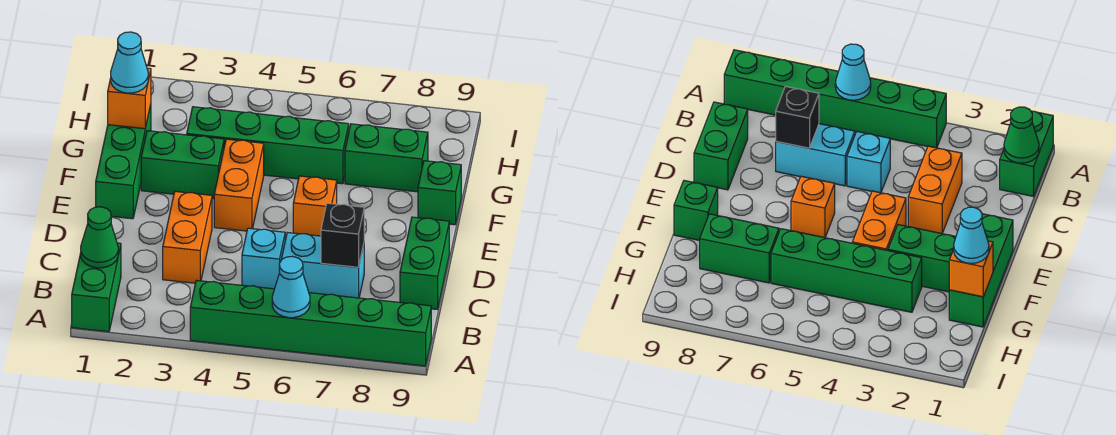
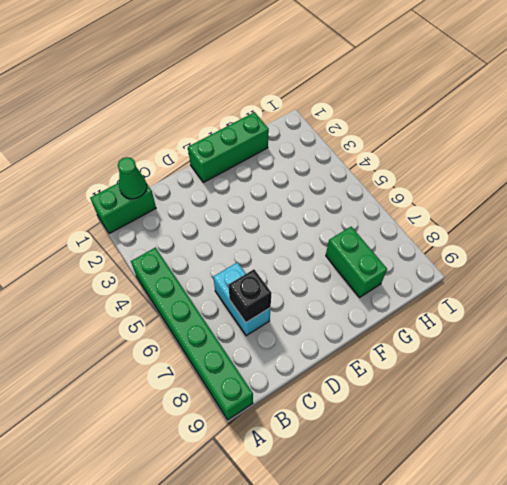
none -> orange 1x2 brick [163,192,212,283]
none -> cyan 1x1 brick [242,228,285,289]
none -> green 1x2 brick [400,217,449,309]

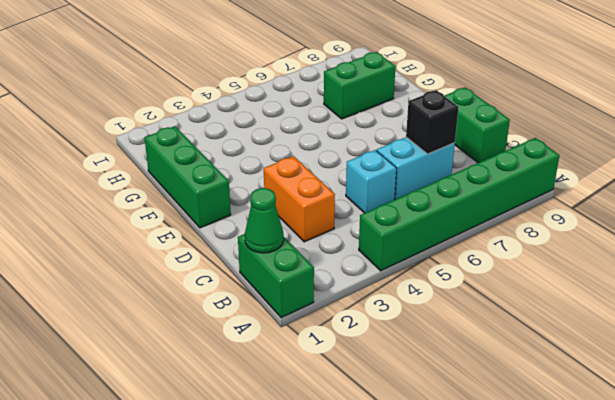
none -> orange 1x2 brick [214,139,264,231]
none -> orange 1x1 brick [293,176,337,236]
none -> green 1x2 brick [141,131,224,199]

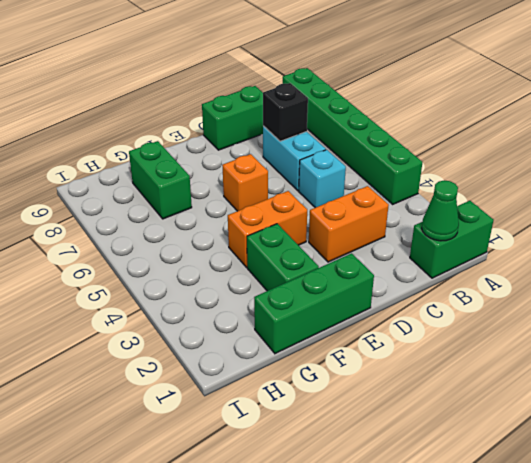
none -> green 1x1 brick [418,161,461,225]
none -> green 1x4 brick [187,107,349,184]
none -> cyan 1x1 cone [272,256,310,318]

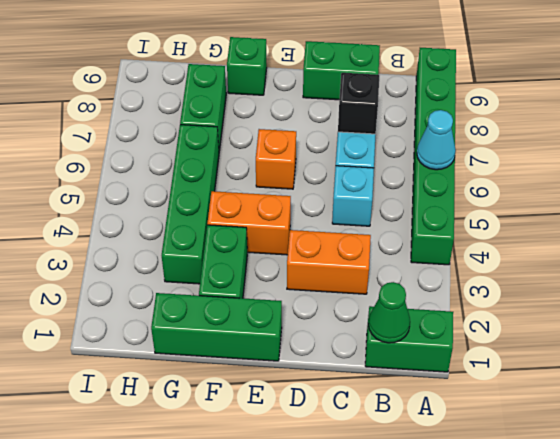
none -> orange 1x1 brick [108,68,151,129]
none -> cyan 1x1 cone [111,32,148,93]

